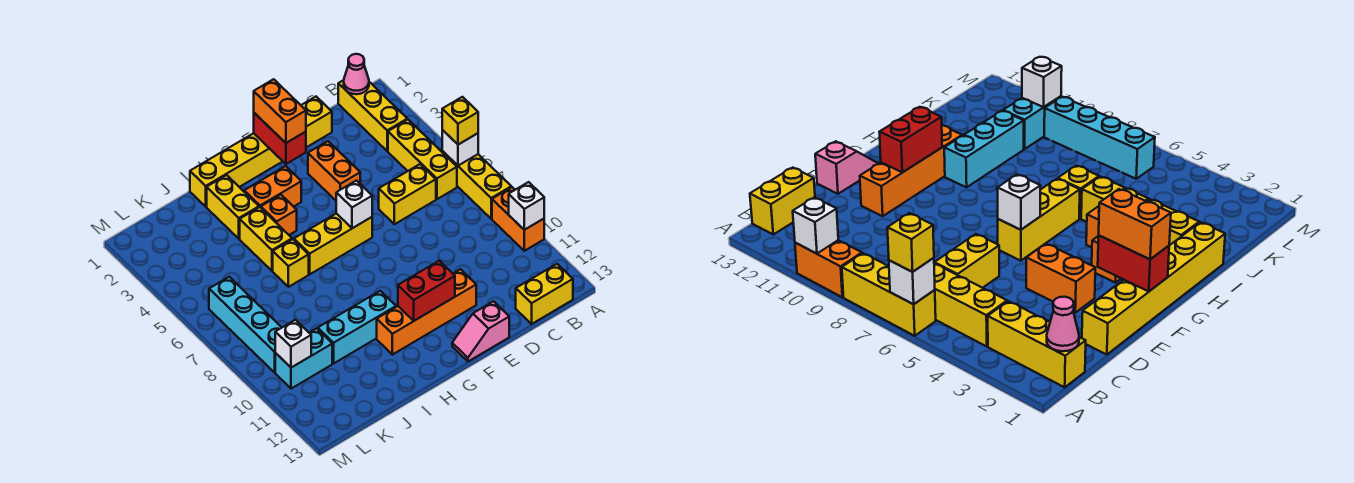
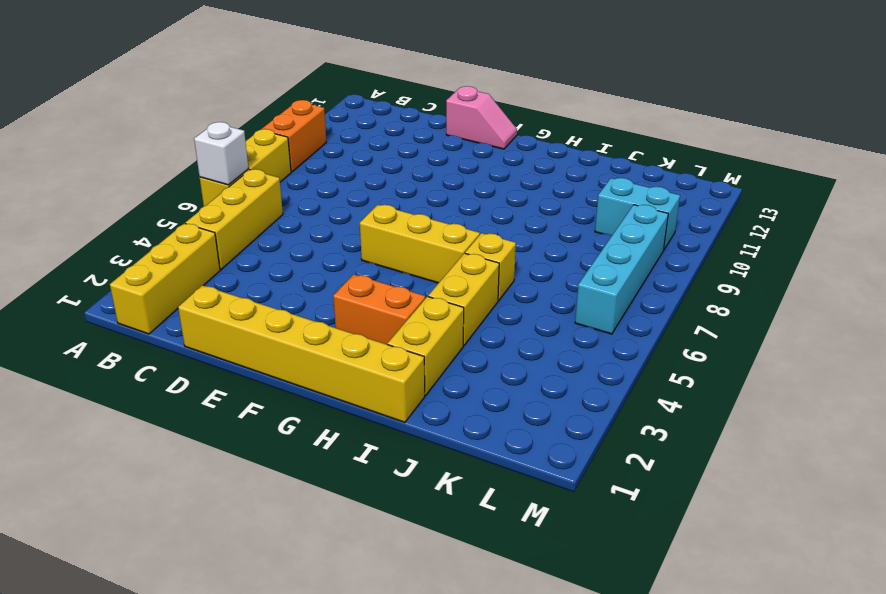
none -> yellow 1x2 brick [516,264,573,324]
none -> yellow 1x2 brick [379,164,436,224]
none -> orange 1x2 brick [308,141,360,200]

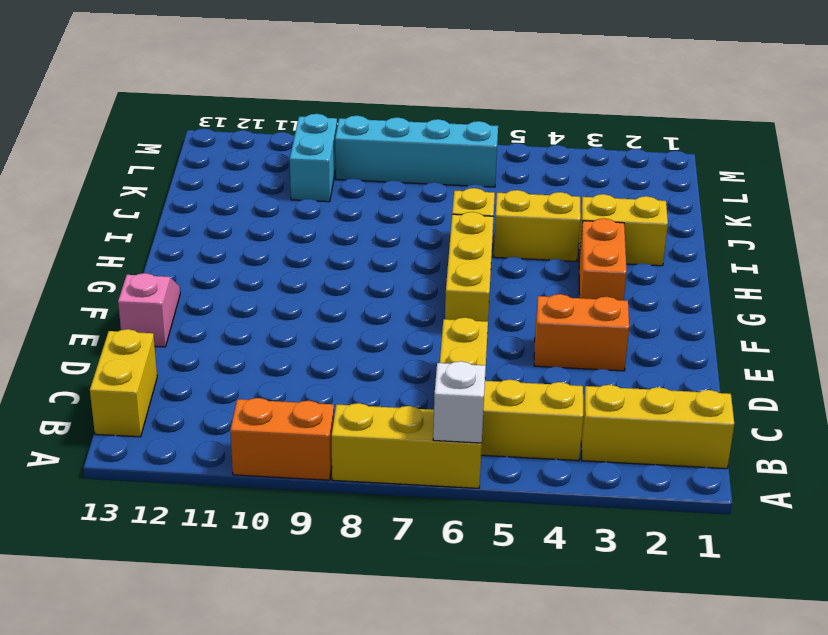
none -> yellow 1x6 brick [190,97,332,207]
none -> orange 1x4 brick [377,269,476,355]
none -> orange 1x1 brick [261,195,297,235]

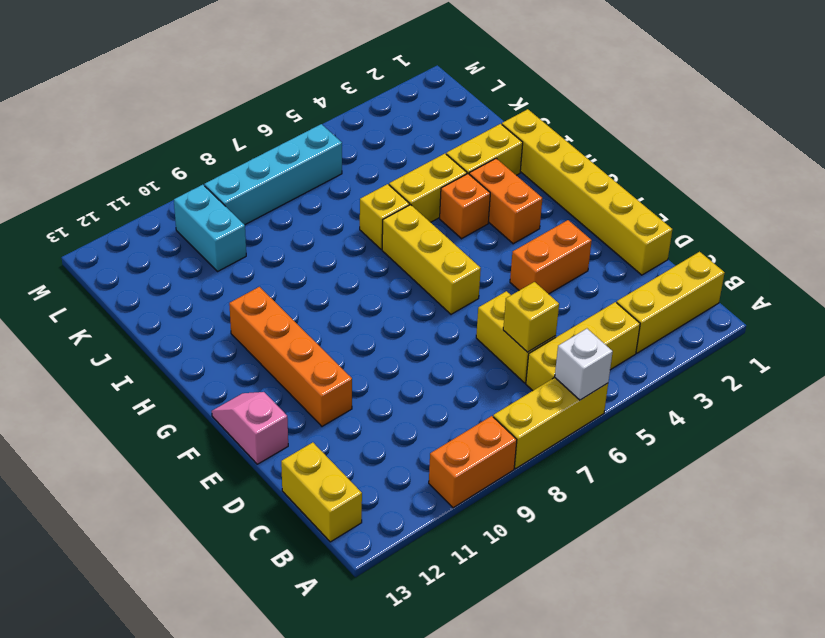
yellow 1x1 brick [503,282,559,352] -> yellow 1x1 brick moved to [442,97,478,145]
none -> cyan 1x3 brick [318,291,396,363]
none -> white 1x1 brick [509,182,544,230]
none -> pink 1x1 cone [344,54,369,94]

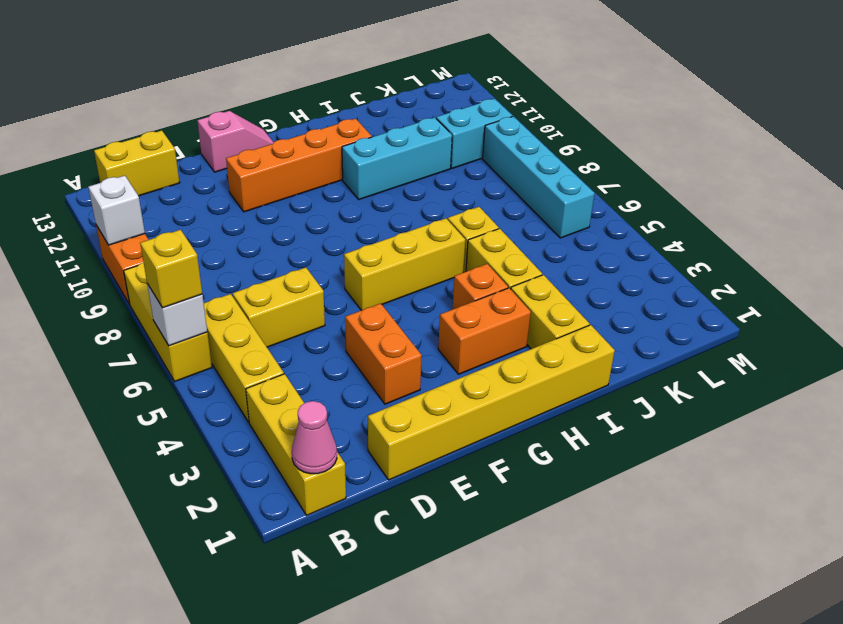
none -> red 1x2 brick [254,113,306,164]
none -> white 1x1 brick [336,181,372,228]
none -> red 1x2 brick [398,261,455,321]

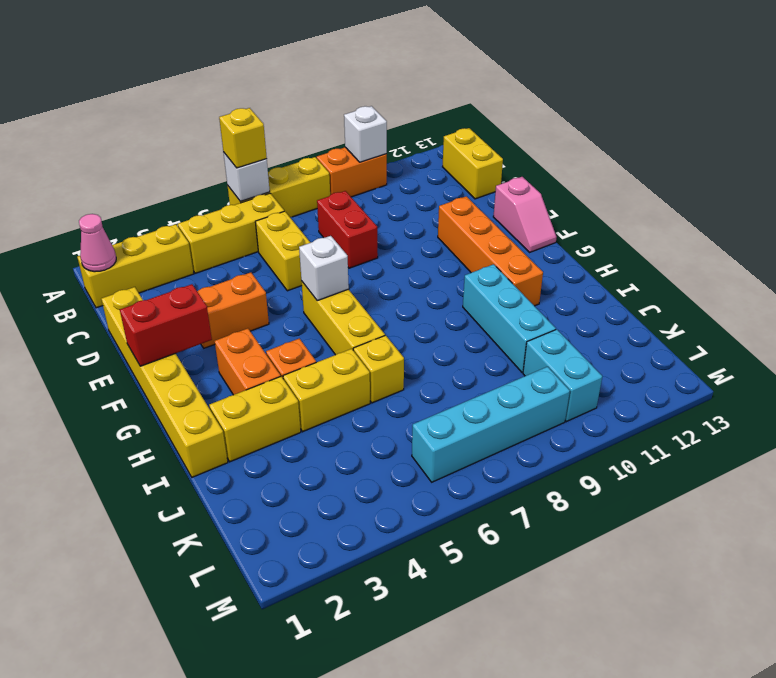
red 1x2 brick [317,191,378,268] -> red 1x2 brick moved to [398,261,455,321]
none -> white 1x1 brick [275,320,311,368]
none -> orange 1x2 brick [254,79,306,143]

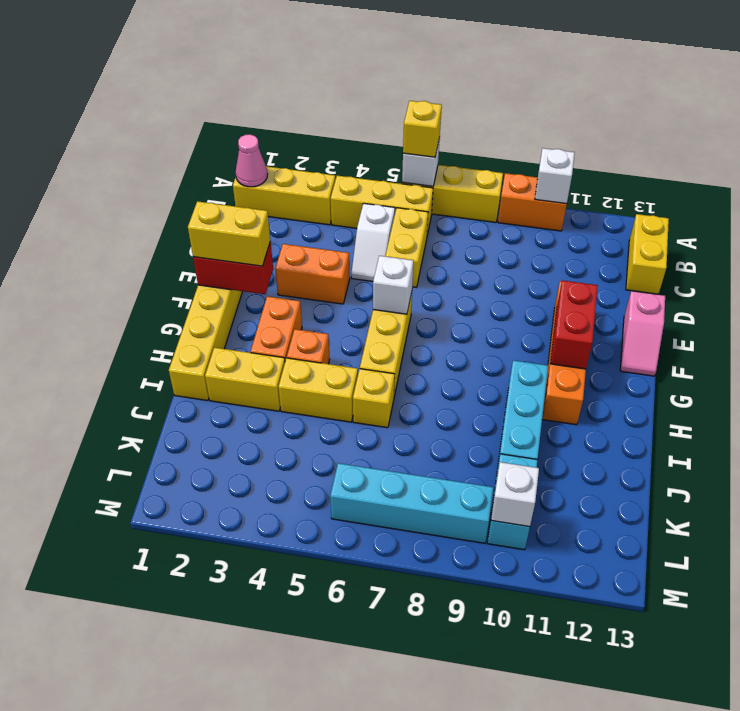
white 1x2 slope [351,203,395,281] -> none
yellow 1x2 brick [188,201,270,266] -> orange 1x2 brick [254,79,306,143]

